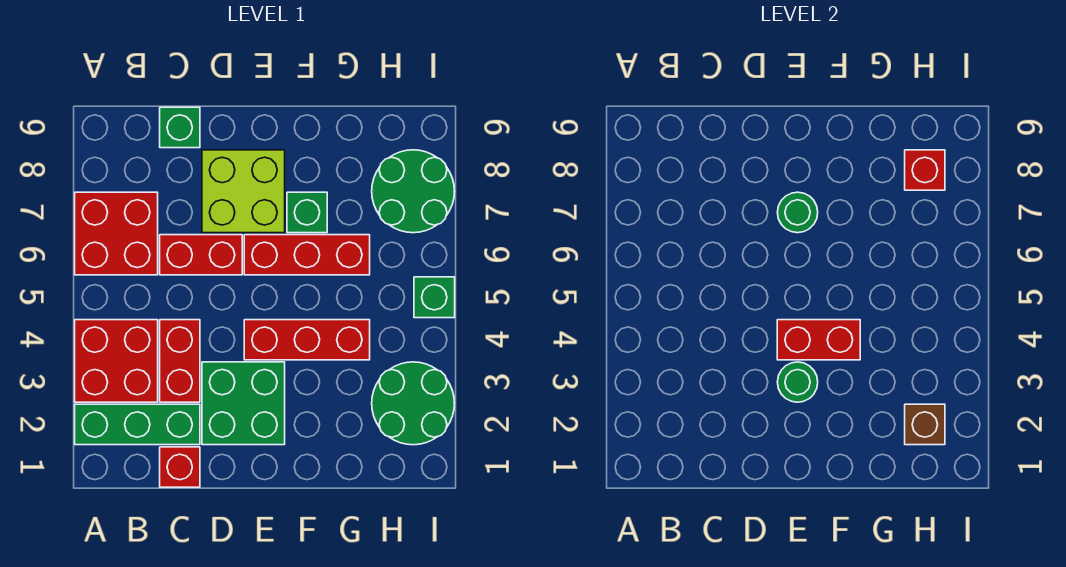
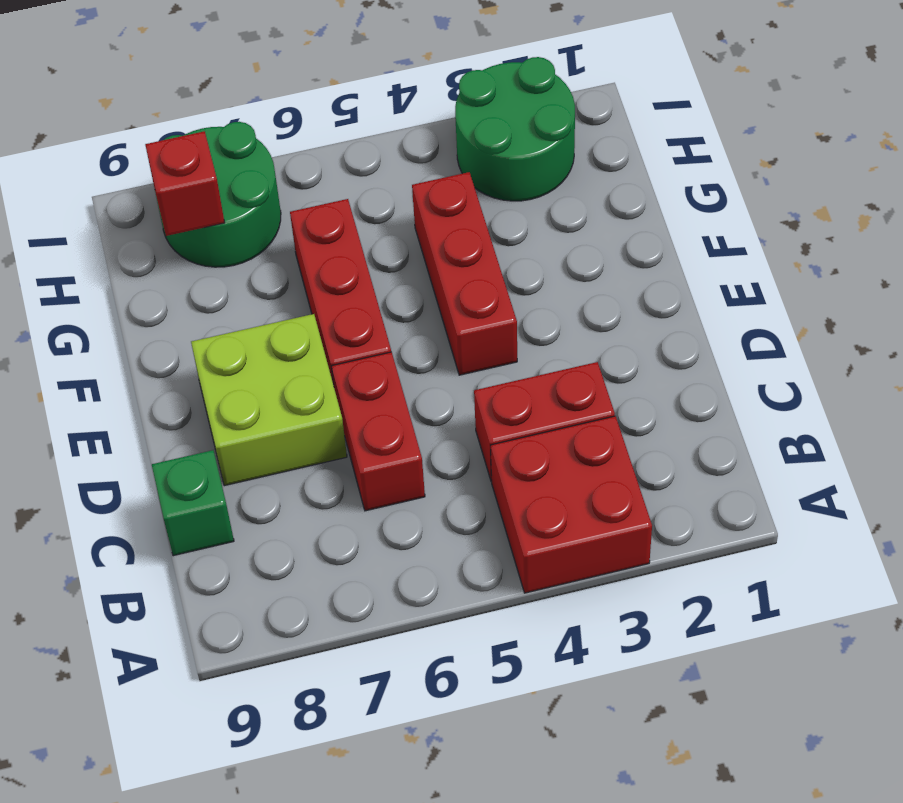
none -> green 1x3 brick [75,404,200,445]
none -> red 2x2 brick [75,192,158,275]
none -> red 1x1 brick [160,447,200,487]

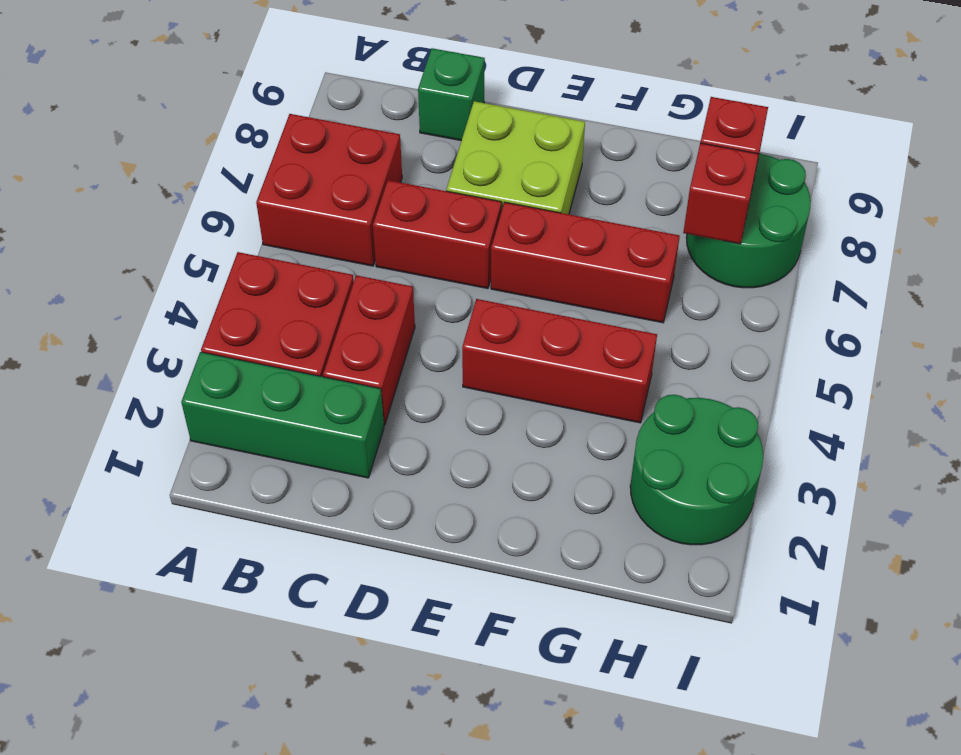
red 1x1 brick [683,143,758,244] -> red 1x1 brick moved to [160,447,200,487]
none -> green 2x2 brick [202,362,285,445]
none -> green 1x1 brick [287,192,327,233]
none -> green 1x1 brick [414,277,455,318]

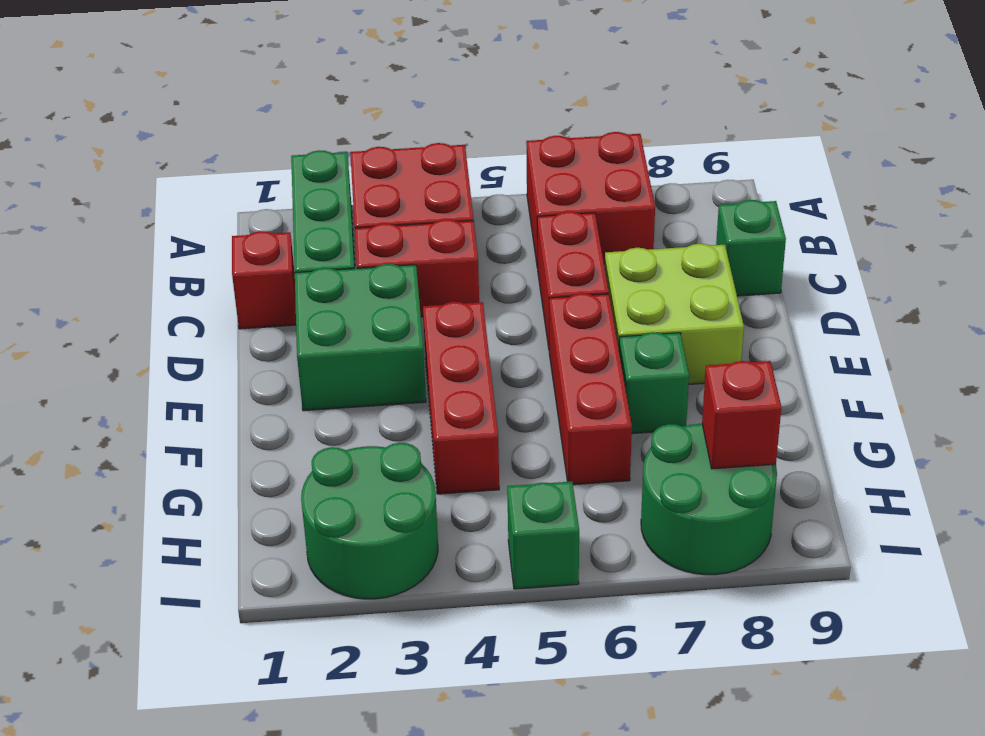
none -> green 1x1 round brick [777,362,818,402]
none -> red 1x2 brick [777,320,860,360]
none -> green 1x1 round brick [777,192,818,233]

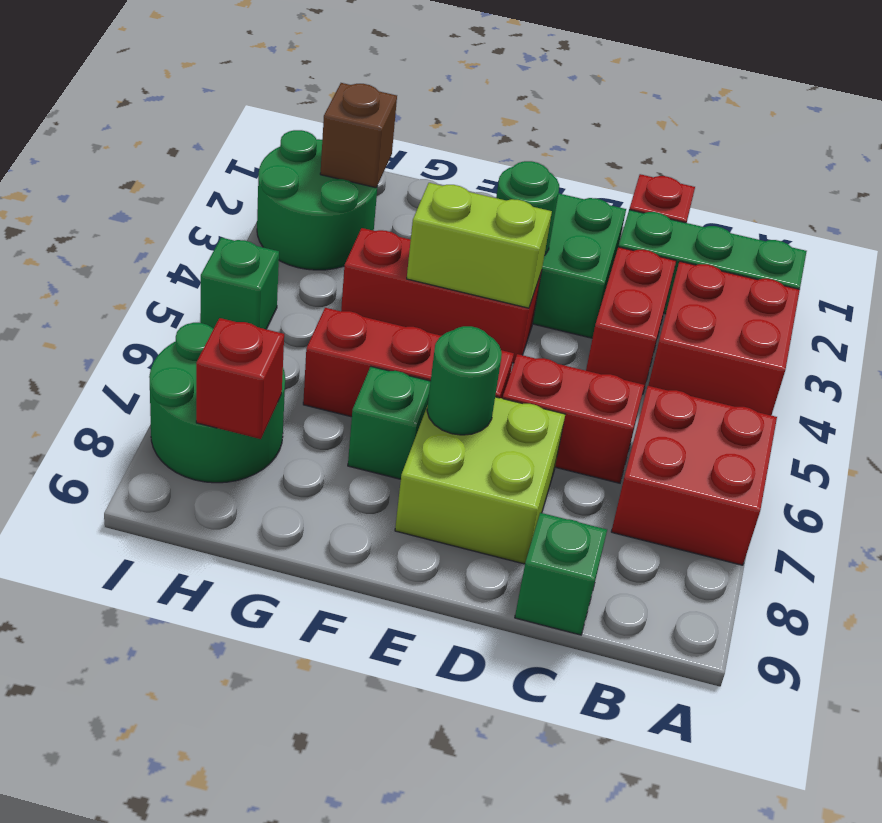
lime 1x2 brick [407,183,552,308] -> red 1x2 brick [777,320,860,360]

